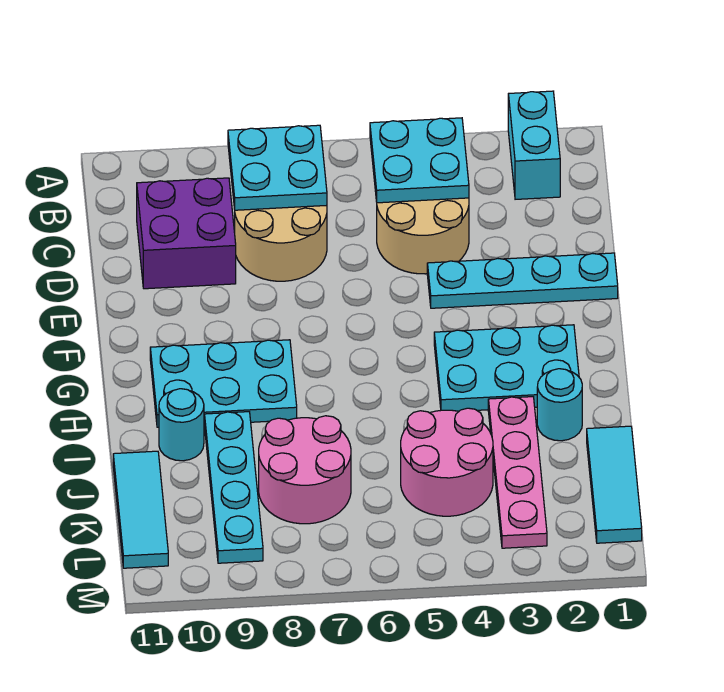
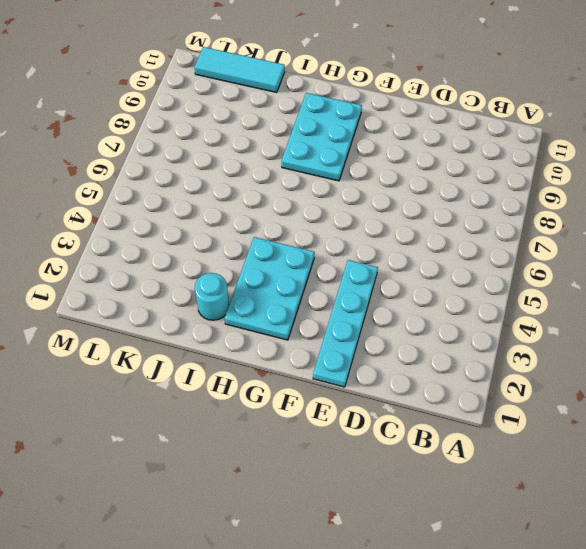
none -> cyan 1x2 brick [508,91,560,199]
none -> tan 2x2 round brick [377,198,469,274]
none -> tan 2x2 round brick [235,205,327,281]

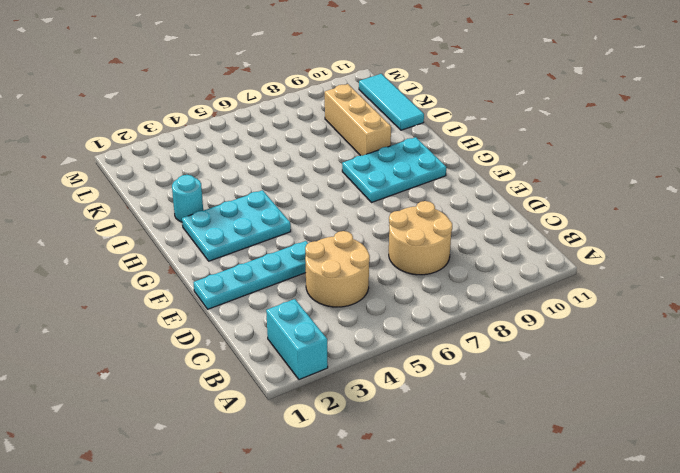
tan 1x3 brick [325,84,391,156] -> cyan 1x4 plate [205,412,263,563]
none -> purple 2x2 brick [137,178,236,289]
none -> pink 1x4 plate [488,397,547,548]
none -> cyan 1x1 round brick [159,389,204,461]

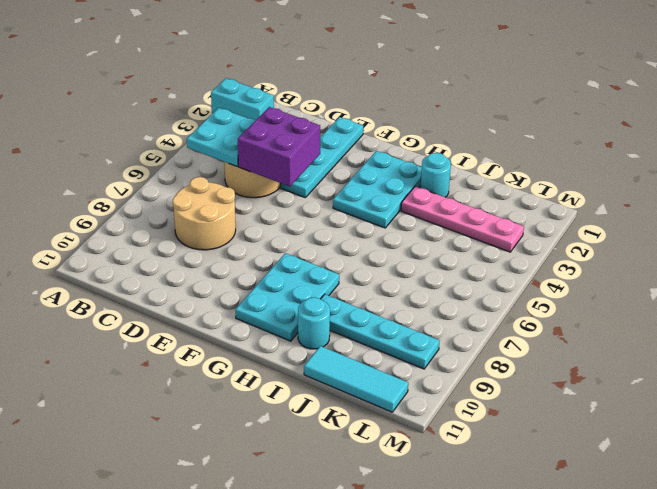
purple 2x2 brick [238,107,320,186] -> purple 2x2 brick moved to [137,178,236,289]
none -> cyan 1x3 tile [587,426,642,543]
none -> pink 2x2 round brick [401,408,493,516]
none -> pink 2x2 round brick [259,416,351,524]

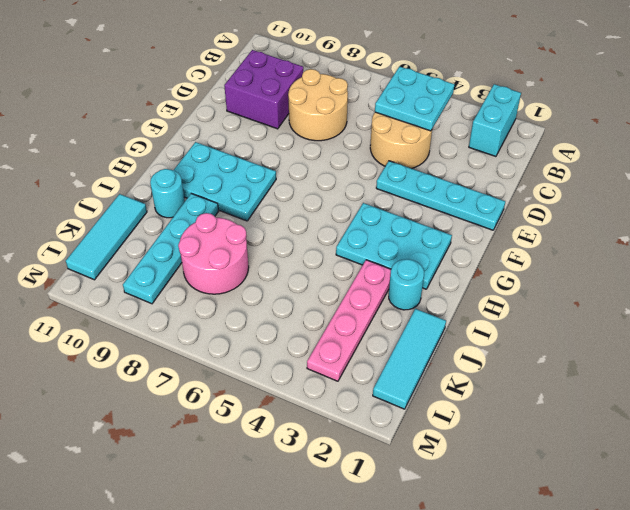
none -> pink 2x2 round brick [401,408,493,516]
none -> cyan 2x2 plate [228,125,327,210]

